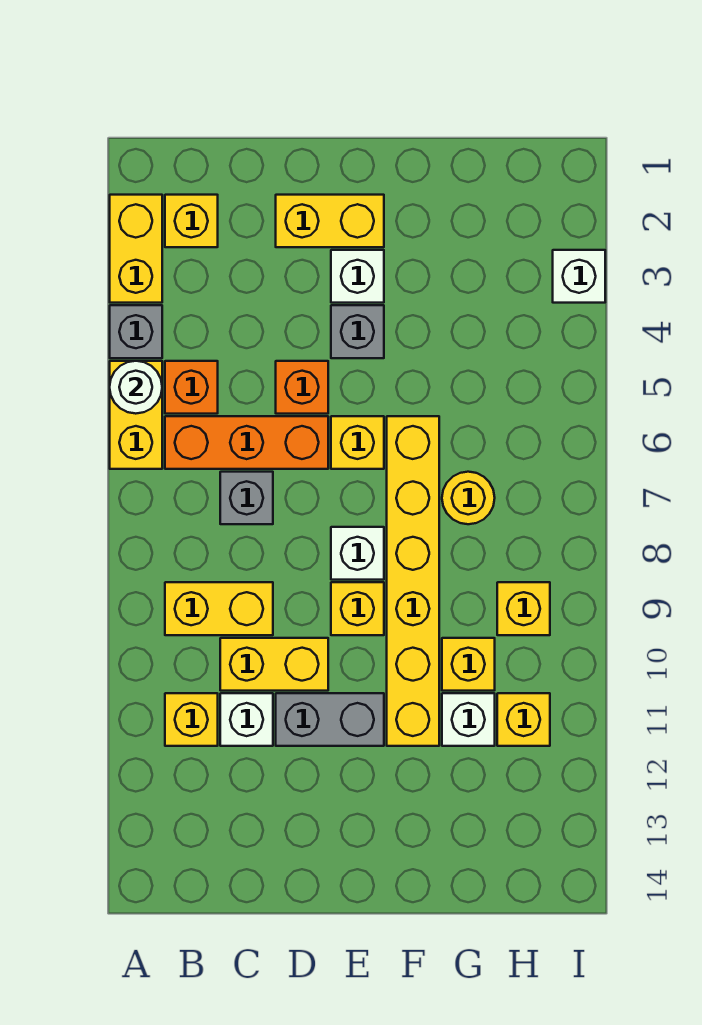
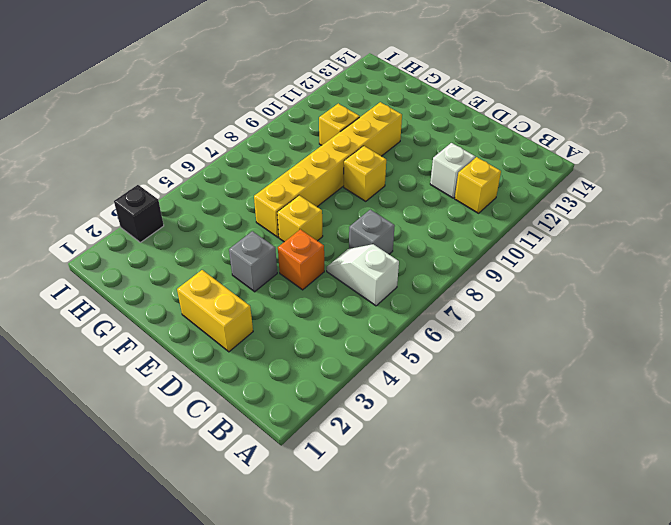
white 1x2 slope [327,244,399,306] -> orange 1x3 brick [165,416,328,469]
black 1x1 brick [114,185,164,242] -> white 1x1 brick [553,250,605,303]
none -> yellow 1x2 brick [110,195,162,303]
none -> grey 1x1 brick [110,305,162,358]
none -> yellow 1x2 brick [110,361,162,469]

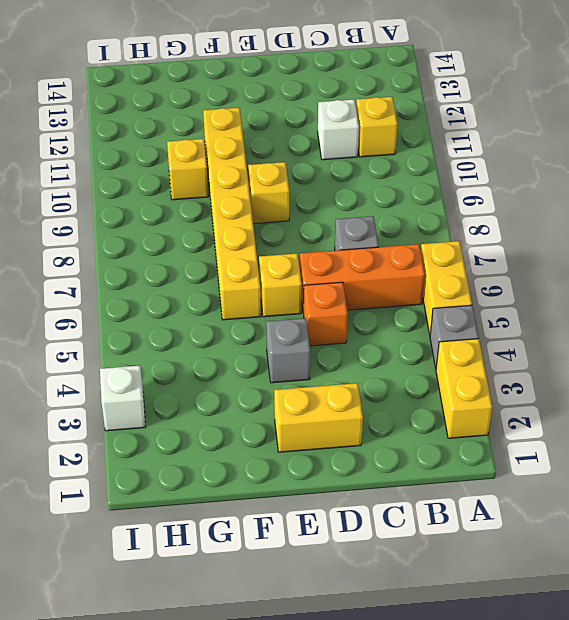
none -> yellow 1x1 brick [165,195,218,247]
none -> orange 1x1 brick [165,361,218,414]
none -> yellow 1x2 brick [165,582,273,635]

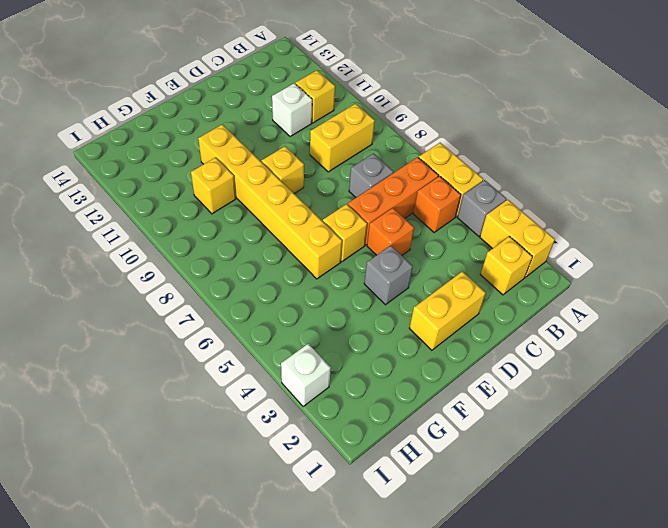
none -> yellow 1x2 brick [220,638,328,691]
none -> grey 1x2 brick [276,693,384,746]
none -> white 1x1 brick [331,250,384,303]

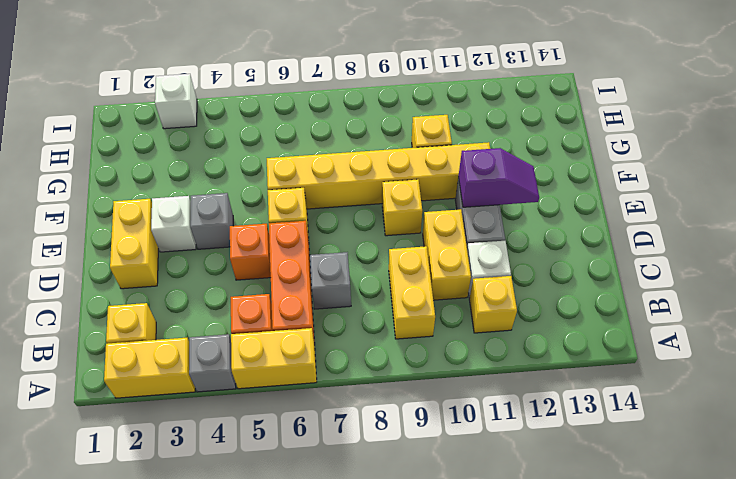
purple 1x2 slope [458,148,539,207] -> none
none -> white 1x1 brick [331,527,384,580]
none -> yellow 1x1 round brick [442,472,495,524]
none -> white 1x1 brick [442,693,495,746]

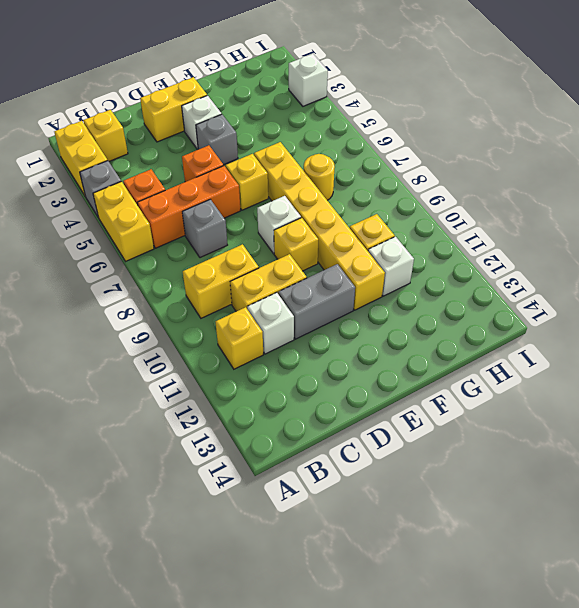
none -> yellow 1x1 brick [497,582,550,635]
none -> yellow 1x1 brick [497,693,550,746]
none -> white 1x1 round brick [110,361,162,414]

